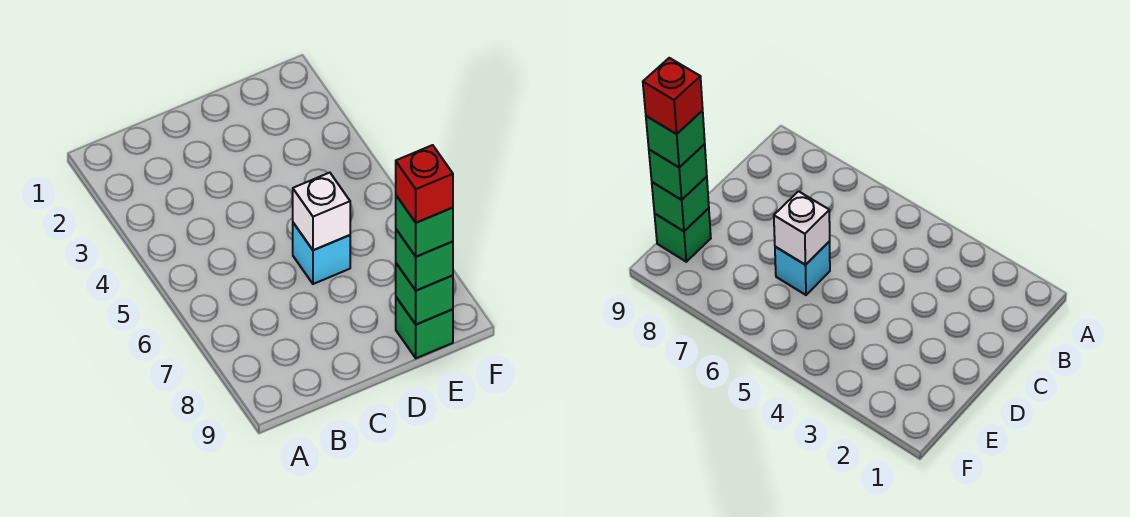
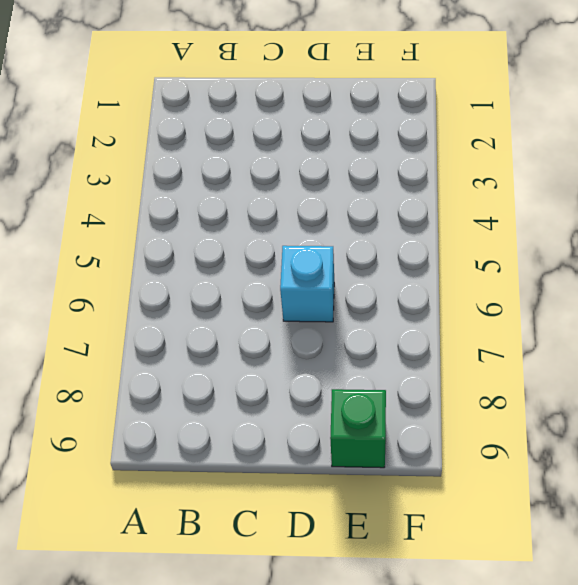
none -> white 1x1 brick [293,173,350,250]
none -> green 1x1 brick [396,263,453,324]

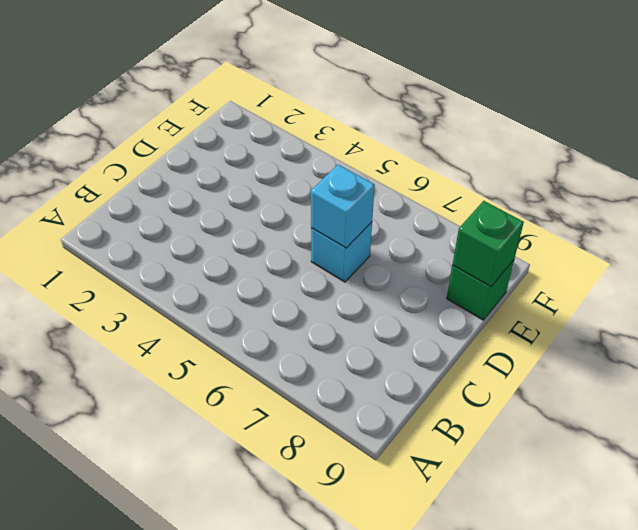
cyan 1x1 brick [311,164,375,248] -> white 1x1 brick [293,173,350,250]
none -> green 1x1 brick [396,230,453,291]
none -> green 1x1 brick [396,196,453,257]

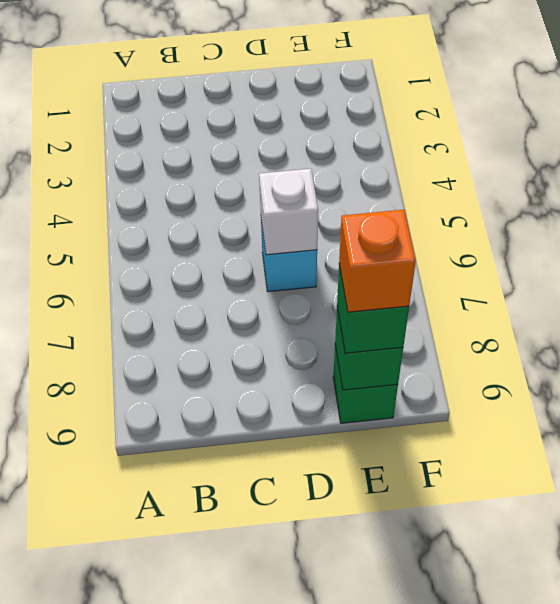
orange 1x1 brick [339,210,416,312] -> green 1x1 brick [396,196,453,257]
none -> red 1x1 brick [396,145,453,223]

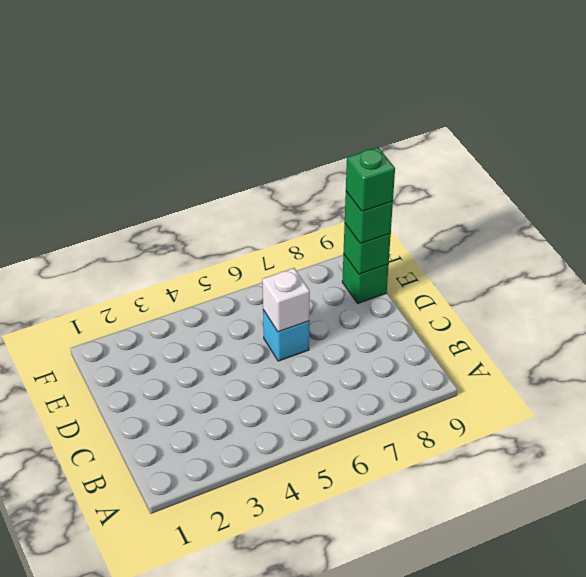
none -> red 1x1 brick [396,145,453,223]

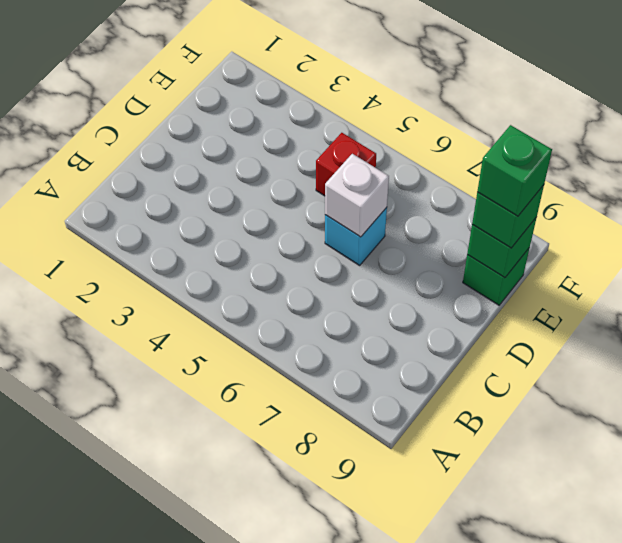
red 1x1 brick [316,133,376,196] -> red 1x1 brick moved to [396,145,453,223]

